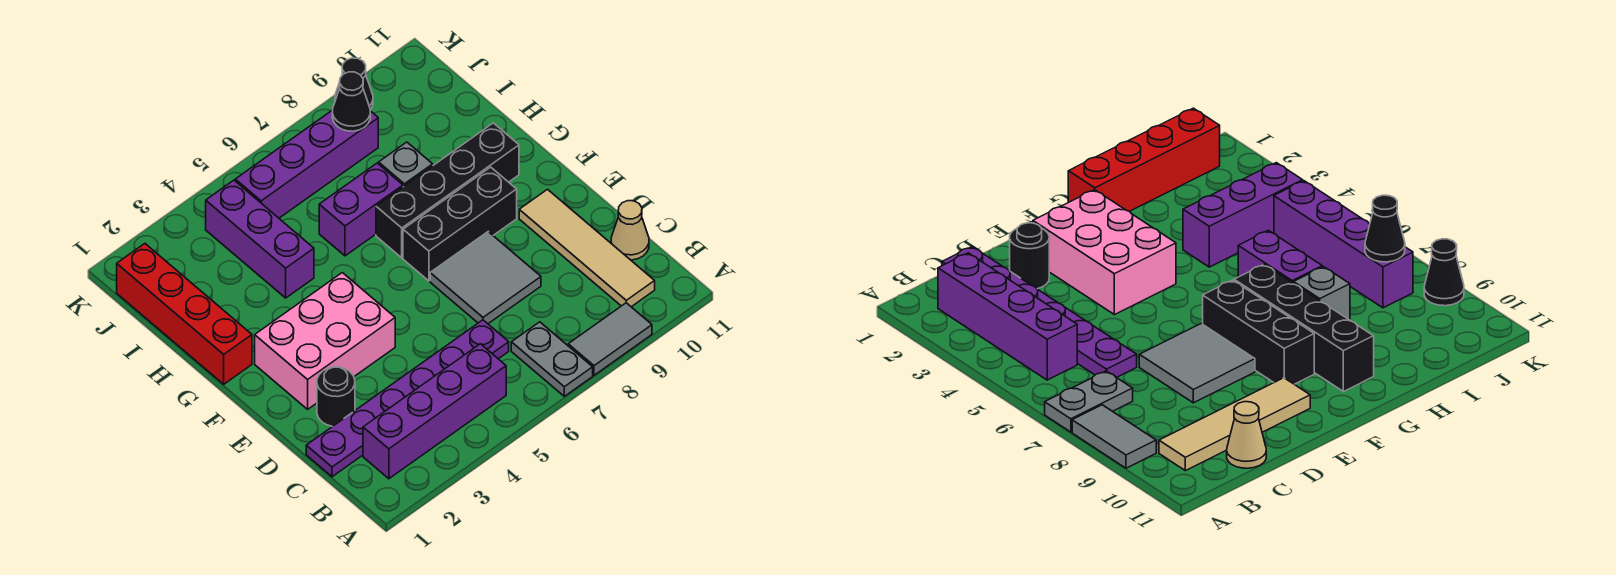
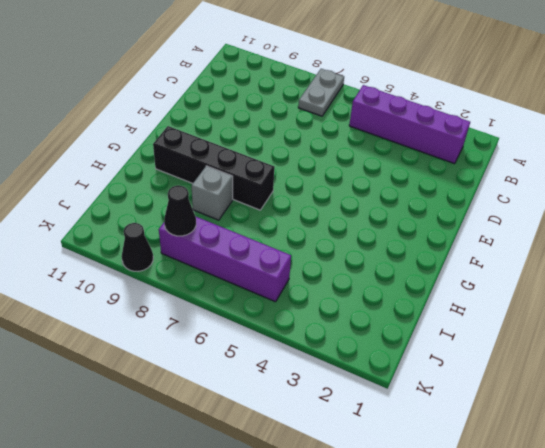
none -> grey 1x2 tile [568,303,652,375]
none -> tan 1x4 tile [519,189,655,307]
none -> purple 1x6 plate [306,320,509,477]

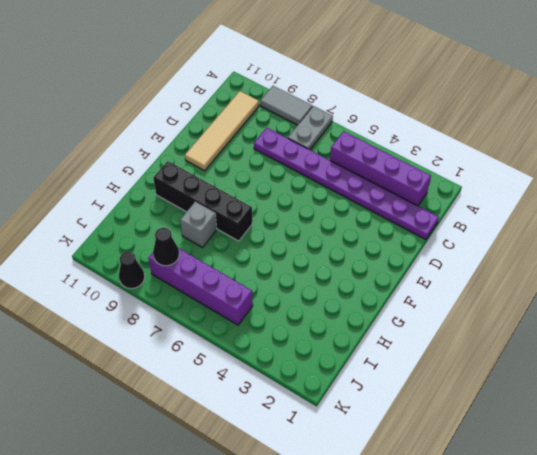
purple 1x8 plate [254,128,439,240] -> purple 1x6 plate [306,320,509,477]
none -> tan 1x1 cone [611,201,649,260]
none -> black 1x1 round brick [317,367,355,426]
none -> grey 2x2 tile [430,232,541,324]

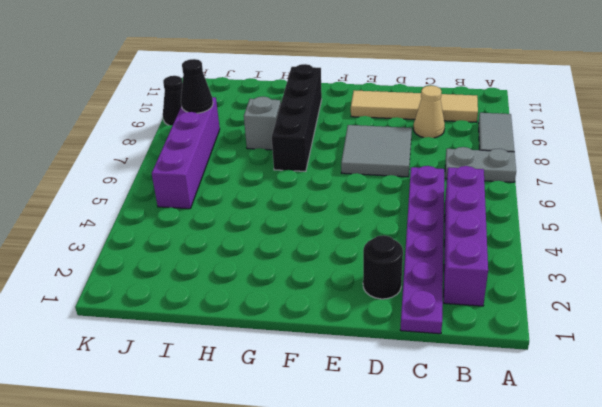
tan 1x1 cone [413,86,445,138] -> tan 1x1 cone moved to [611,201,649,260]
none -> pink 2x3 brick [255,273,395,409]
none -> black 1x3 brick [403,167,517,281]
none -> red 1x4 brick [117,244,252,384]

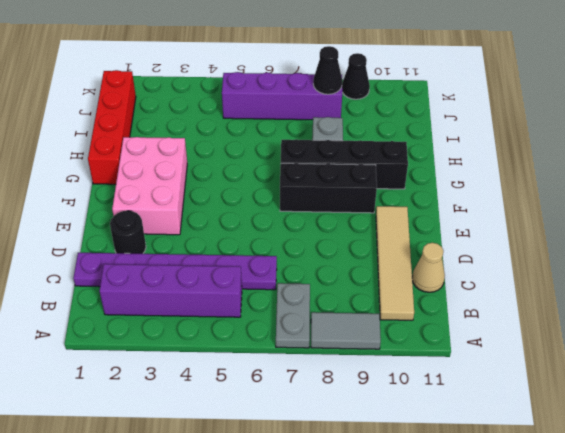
pink 2x3 brick [112,137,187,235] -> pink 2x3 brick turned to [255,273,395,409]
none -> grey 2x2 tile [430,232,541,324]
none -> purple 1x3 brick [206,180,314,298]
none -> purple 1x2 brick [319,163,403,256]

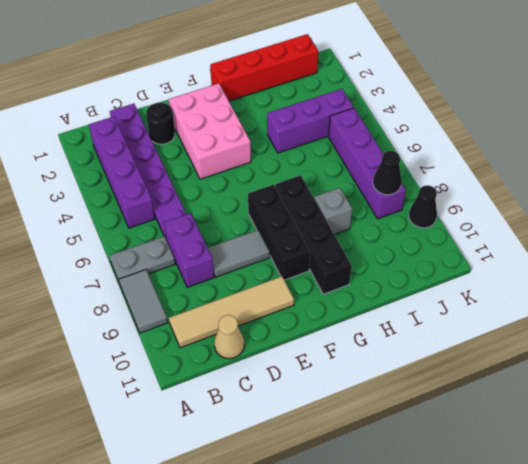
purple 1x2 brick [164,213,214,287] -> purple 1x2 brick moved to [319,163,403,256]
grey 1x2 tile [208,230,270,277] -> grey 2x2 tile [430,232,541,324]

